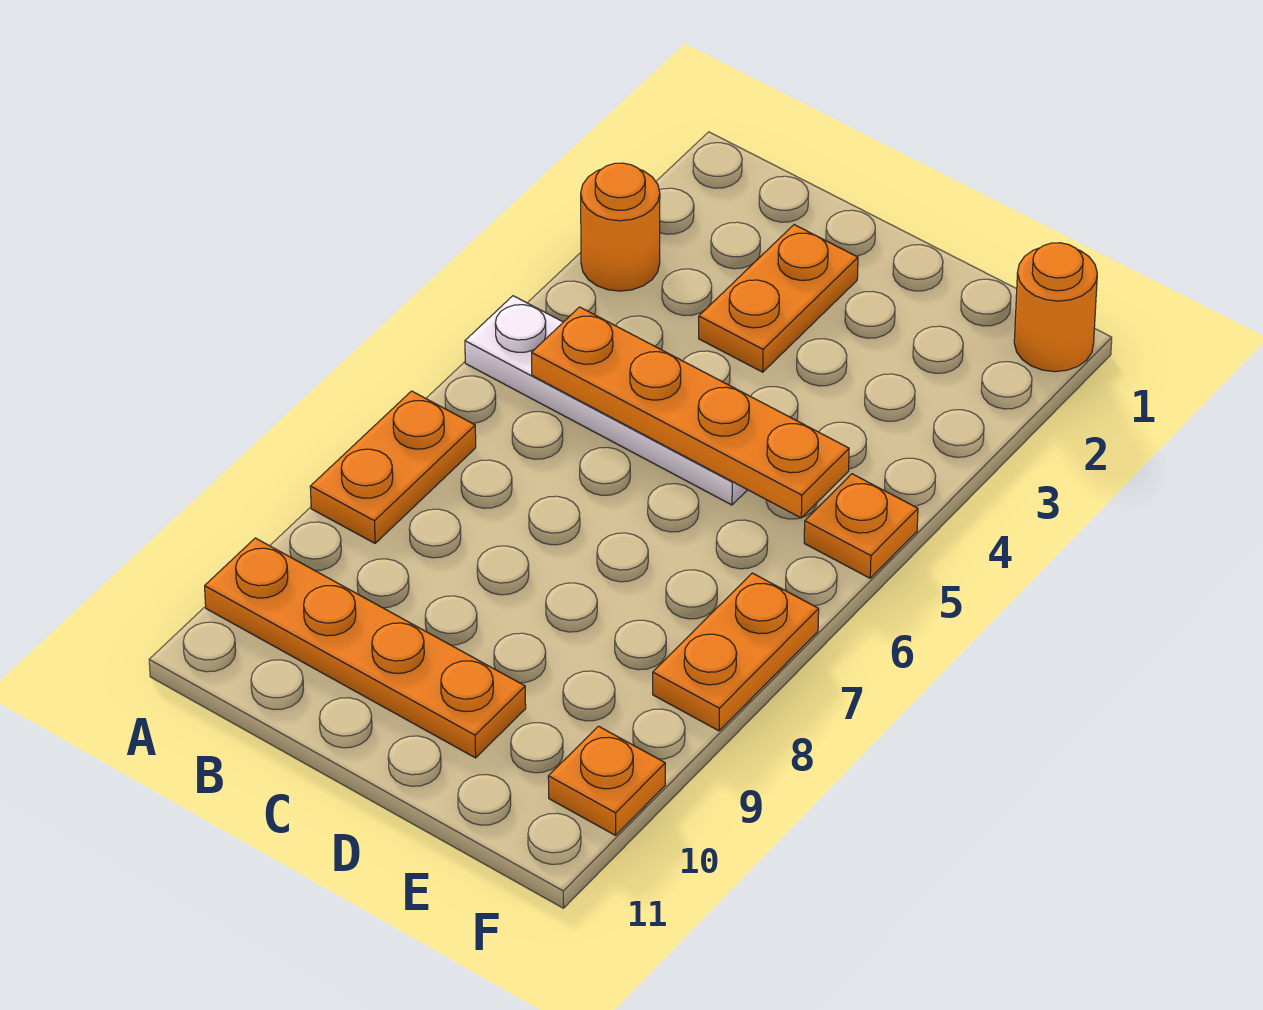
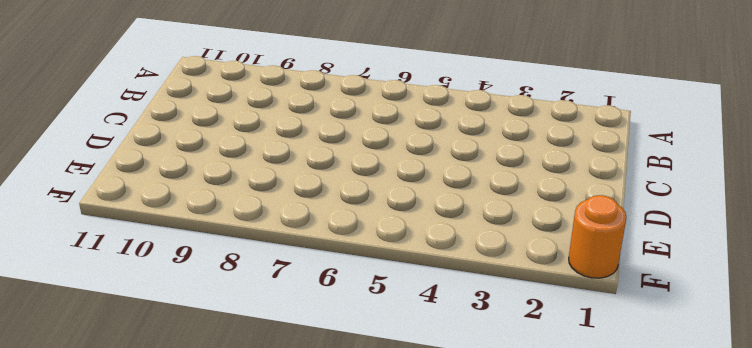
none -> orange 1x1 round brick [581,163,660,291]
none -> white 1x4 plate [465,296,747,505]

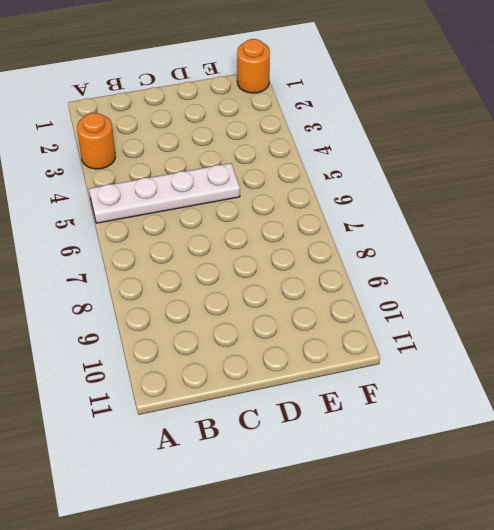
none -> orange 1x2 plate [310,391,476,543]
none -> orange 1x4 plate [205,538,526,758]

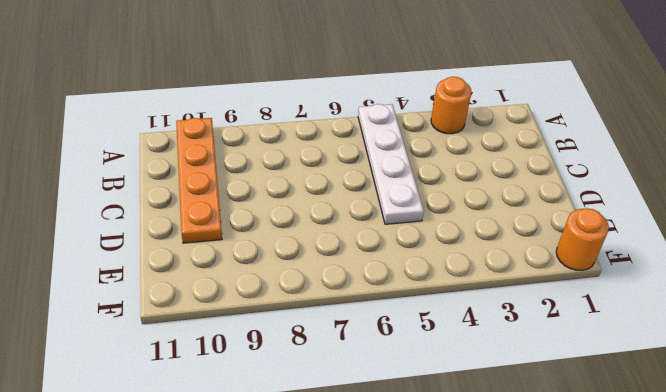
none -> orange 1x2 plate [310,391,476,543]
none -> orange 1x2 plate [699,225,858,372]

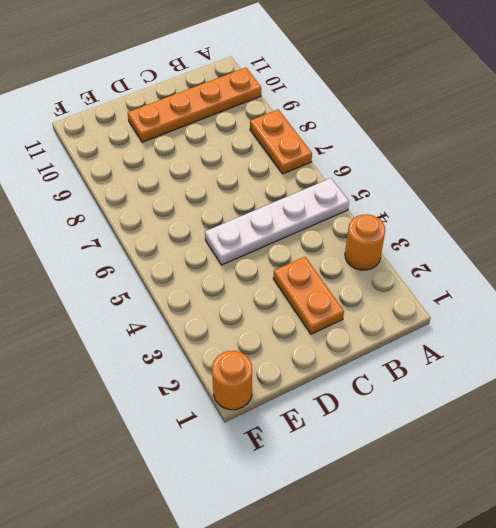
none -> orange 1x1 plate [804,474,918,578]
none -> orange 1x2 plate [653,573,819,731]

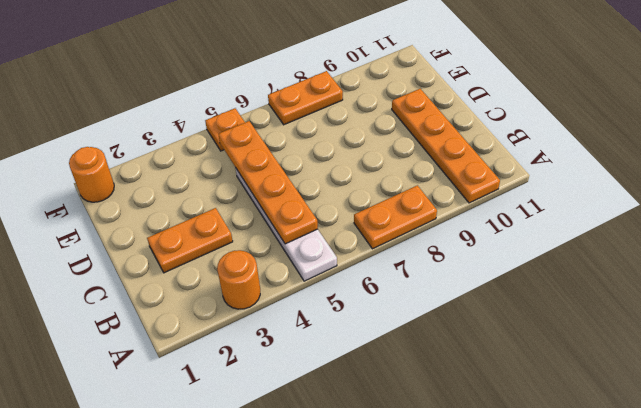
none -> orange 1x1 plate [548,726,665,835]

